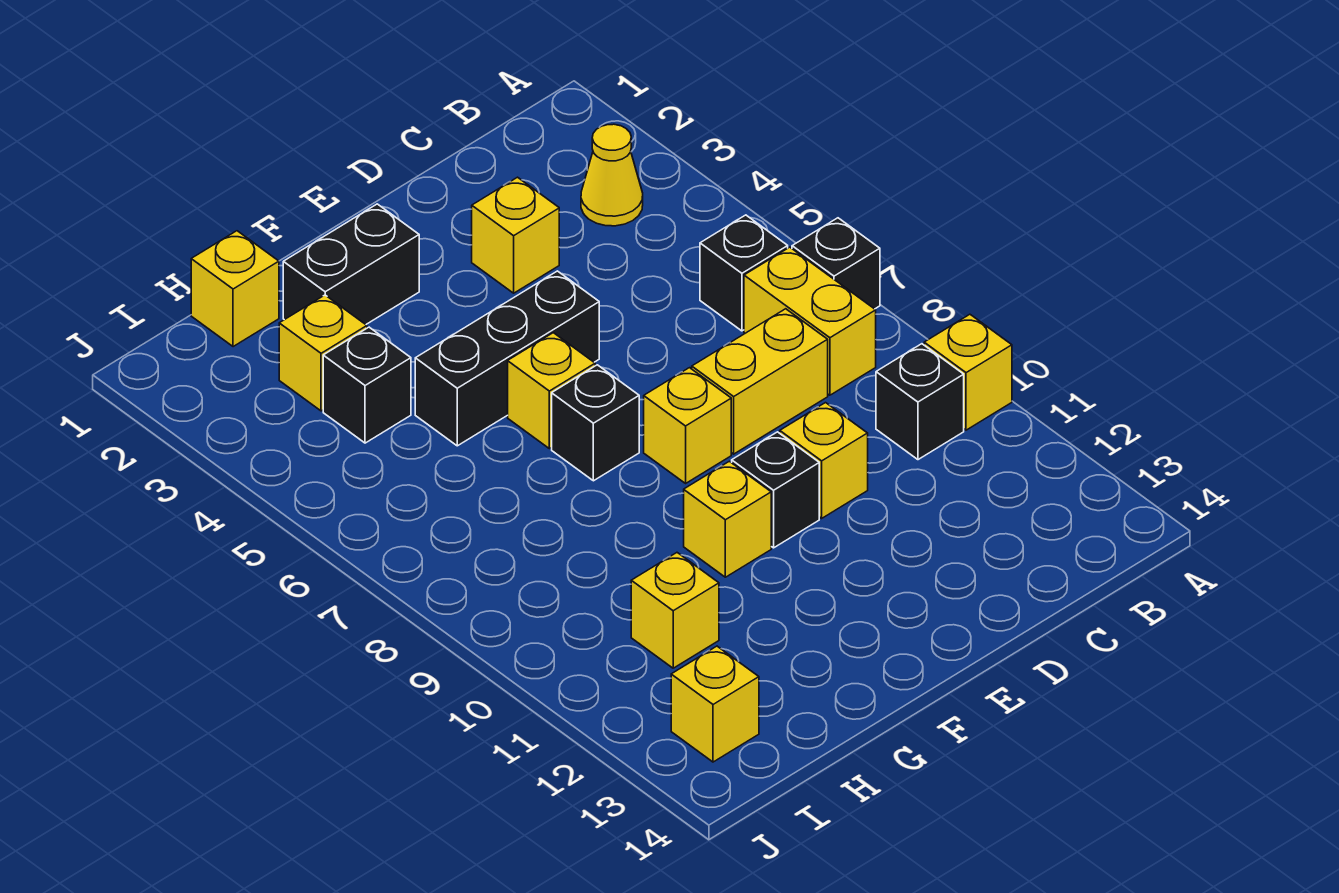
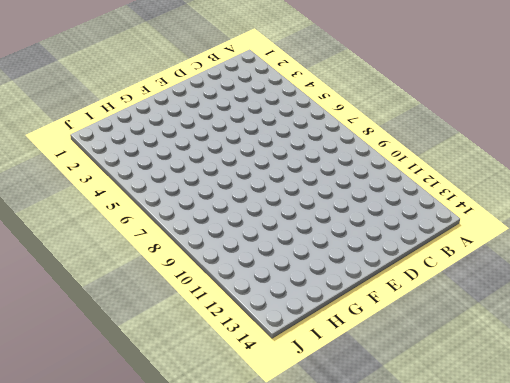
none -> black 1x1 brick [792,218,880,309]
none -> yellow 1x1 brick [924,314,1012,430]
none -> yellow 1x1 cone [581,124,643,226]

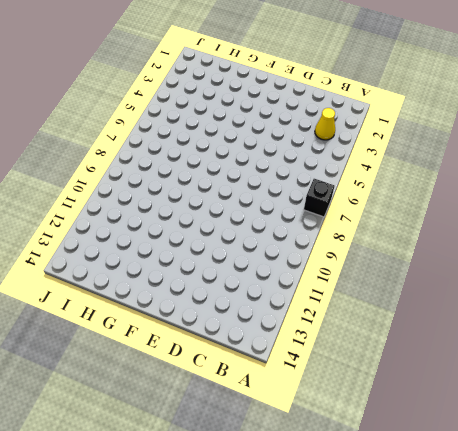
none -> yellow 1x1 brick [924,314,1012,430]
none -> black 1x1 brick [700,215,788,331]
none -> yellow 1x2 brick [744,247,876,395]

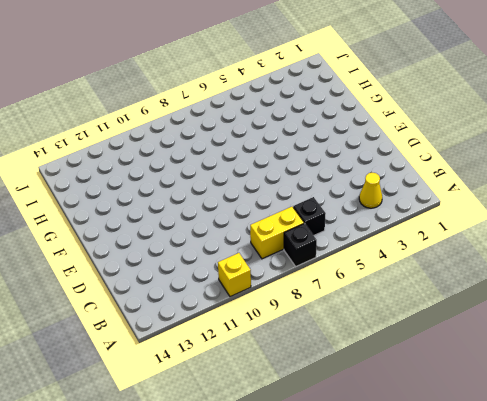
none -> black 1x1 brick [876,344,964,460]
none -> yellow 1x2 brick [692,309,828,454]
none -> yellow 1x1 brick [472,177,559,293]

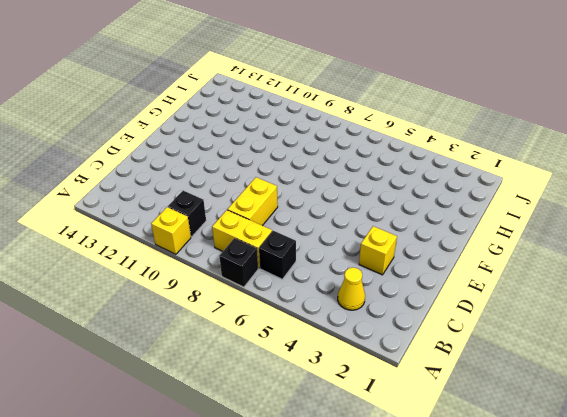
none -> yellow 1x1 brick [780,403,868,518]
none -> black 1x3 brick [415,271,599,446]
none -> yellow 1x1 brick [644,368,731,483]

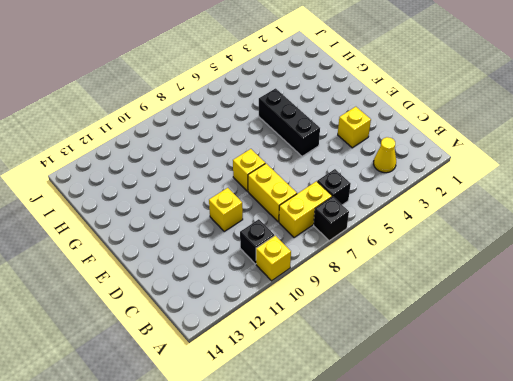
none -> black 1x1 brick [732,432,819,548]
none -> black 1x2 brick [283,204,419,324]
none -> yellow 1x1 brick [508,333,595,449]

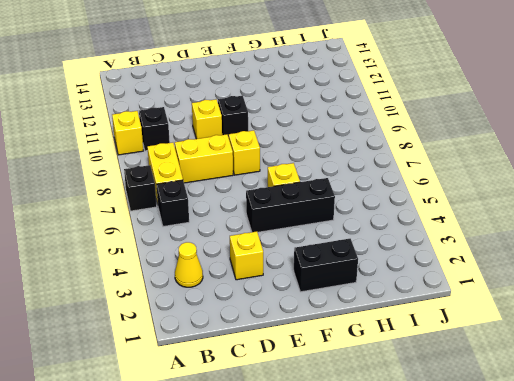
none -> black 1x1 brick [552,365,639,481]
none -> yellow 1x1 brick [684,461,771,577]
none -> yellow 1x1 brick [191,231,279,347]

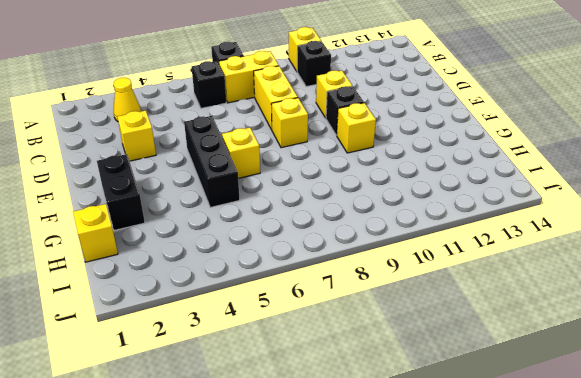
none -> black 1x1 brick [552,365,639,481]
none -> yellow 1x1 brick [279,295,367,411]
none -> black 1x1 brick [323,327,411,443]

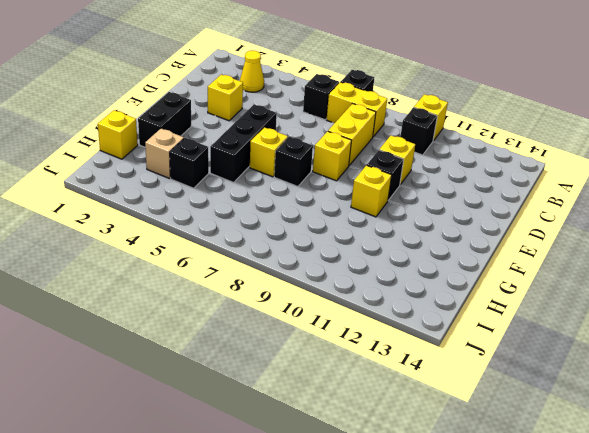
tan 1x1 brick [145,129,184,178] -> yellow 1x1 brick [279,295,367,411]
none -> yellow 1x1 brick [631,553,719,668]
none -> yellow 1x1 brick [671,646,759,762]

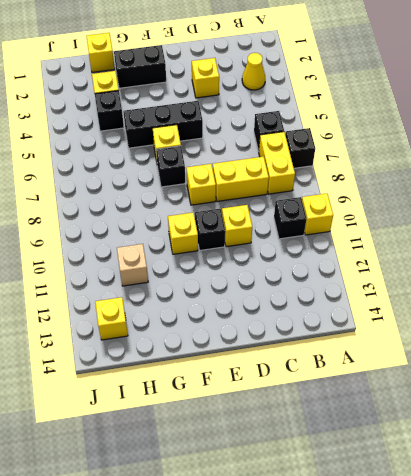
tan 1x1 brick [117,244,148,286] -> yellow 1x1 brick [631,553,719,668]

